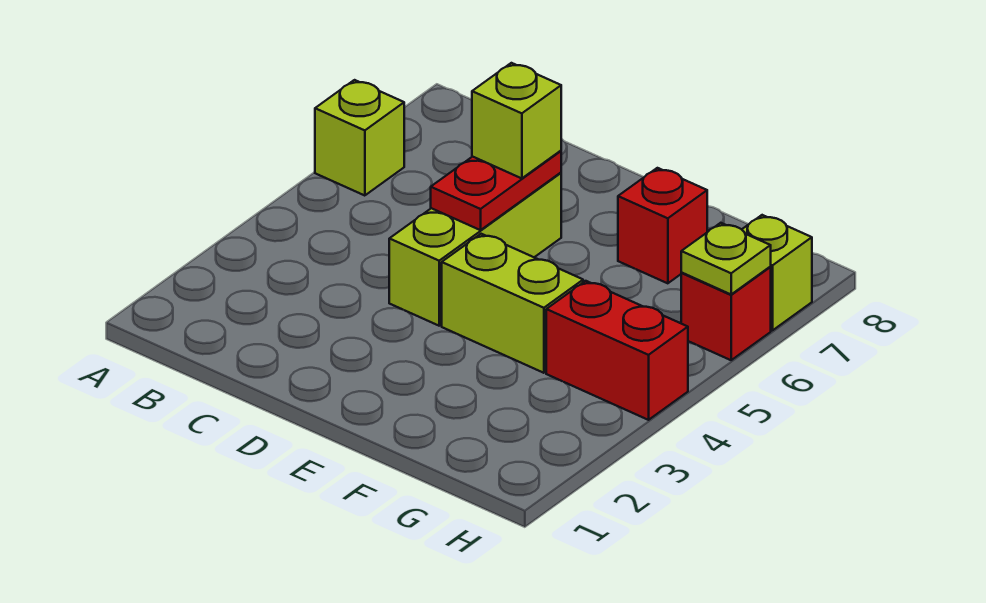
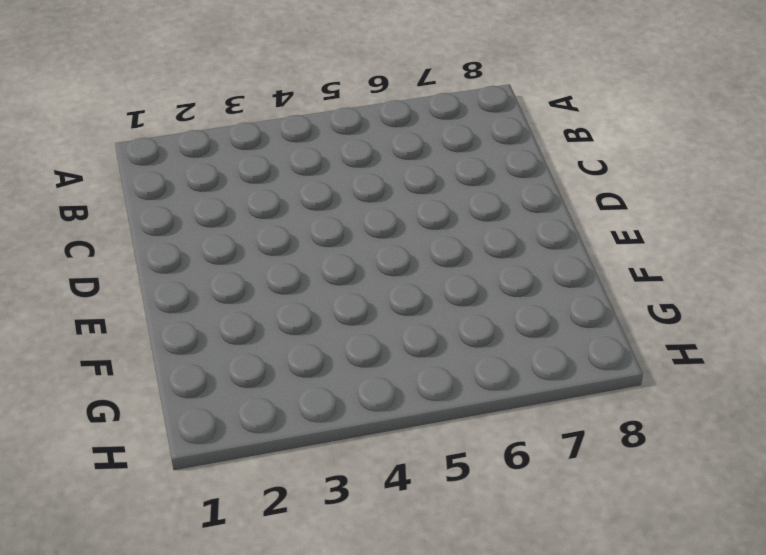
none -> lime 1x1 brick [315,80,404,196]
none -> lime 1x3 brick [389,173,561,326]

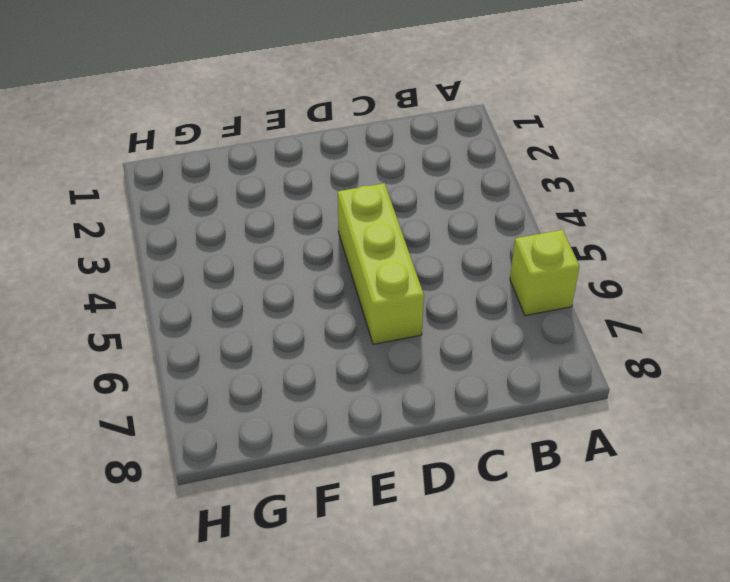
none -> lime 1x2 brick [442,234,583,373]
none -> red 1x1 brick [618,168,707,283]

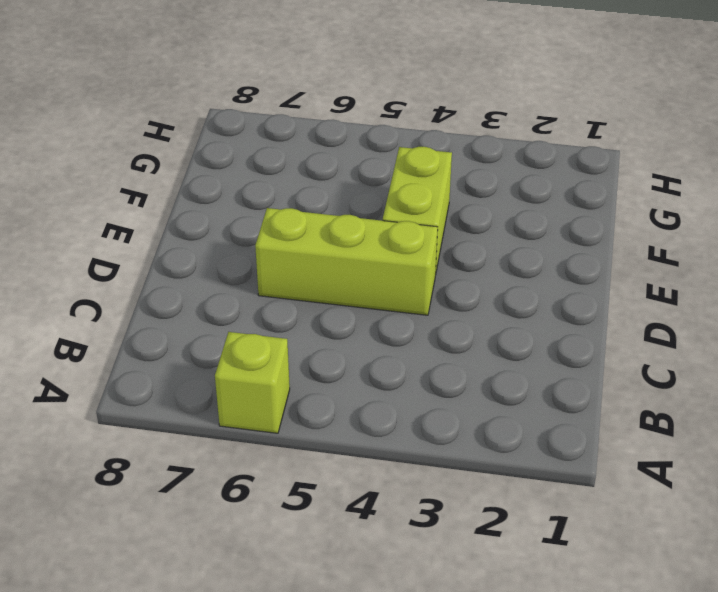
none -> red 1x1 brick [618,168,707,283]
none -> red 1x2 brick [546,281,688,420]

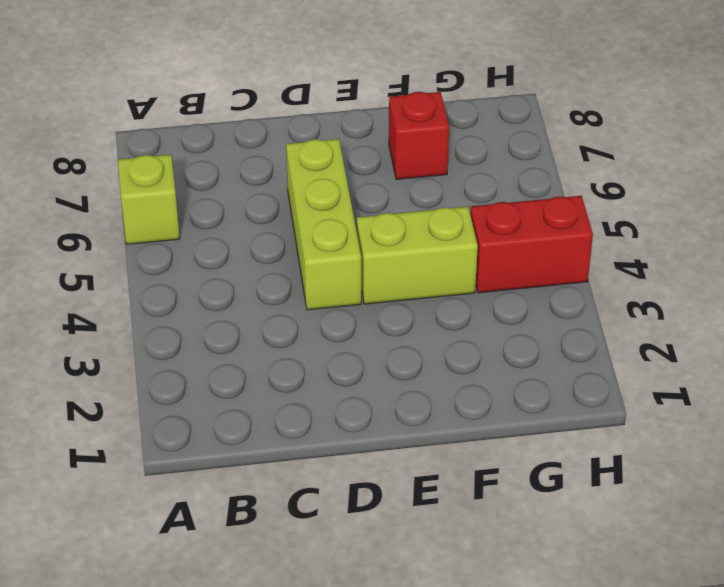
none -> red 1x1 brick [681,267,771,360]
none -> lime 1x1 brick [742,215,812,331]

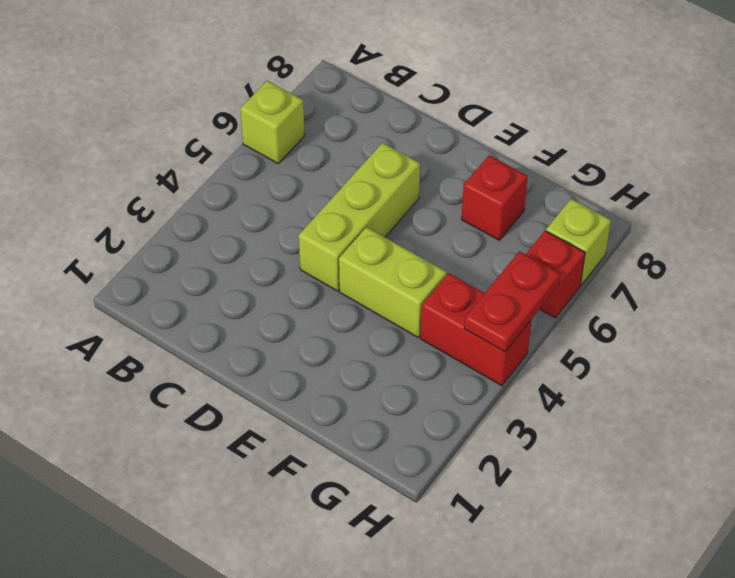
red 1x2 plate [464,251,560,352] -> red 1x2 plate moved to [431,151,561,230]
none -> lime 1x1 plate [681,223,771,294]
none -> lime 1x1 brick [472,63,561,178]

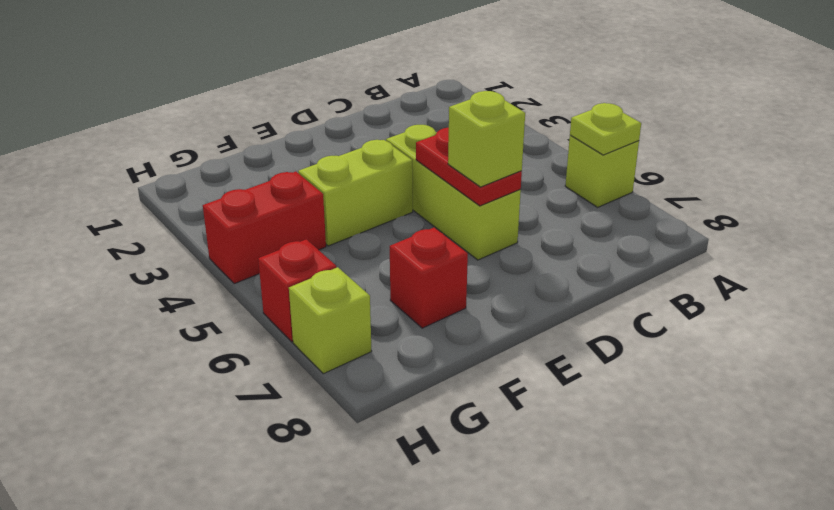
lime 1x1 plate [570,103,641,155] -> lime 1x1 plate moved to [681,223,771,294]

